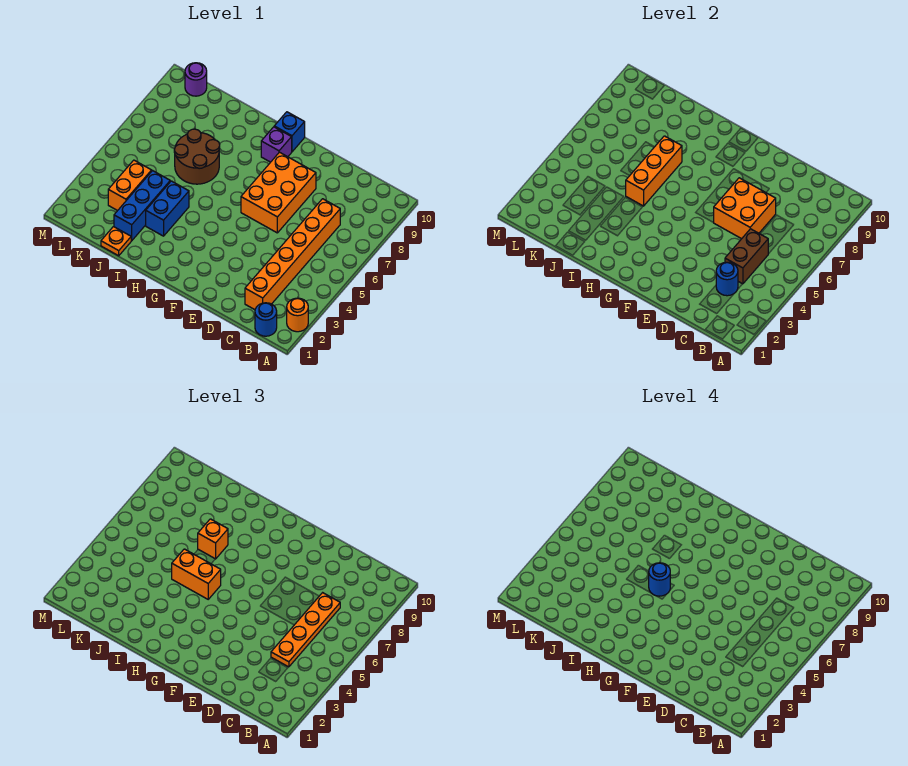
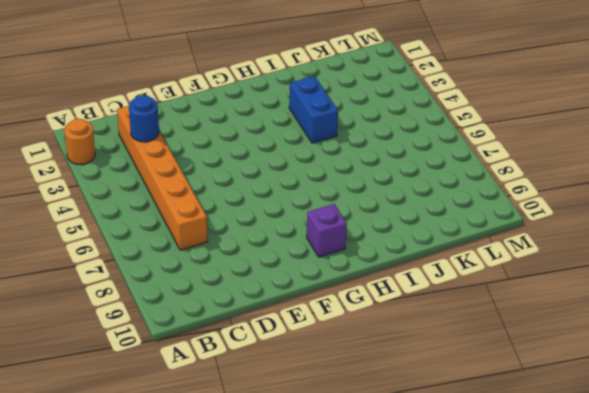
none -> blue 1x1 round brick [255,303,277,336]
none -> orange 2x3 brick [241,152,316,233]
none -> blue 1x1 brick [274,112,305,152]

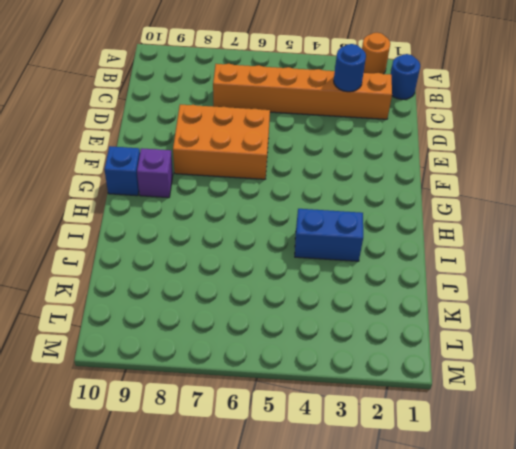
none -> brown 2x2 round brick [174,129,220,184]
none -> orange 1x1 plate [101,227,131,256]
none -> blue 1x3 brick [114,171,170,241]

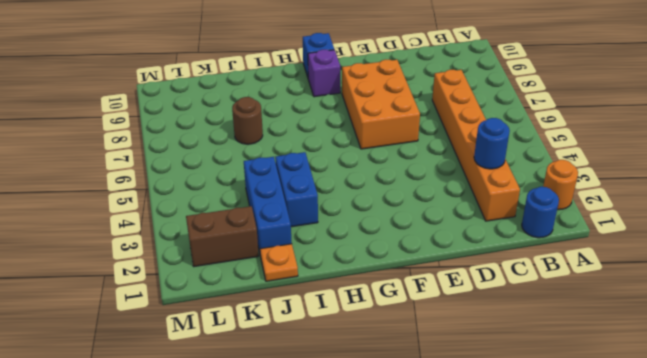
brown 1x1 round brick [232,97,263,144] -> brown 2x2 round brick [174,129,220,184]
brown 1x2 brick [186,206,259,267] -> brown 1x2 brick turned to [725,229,768,284]
none -> orange 1x2 brick [108,160,152,211]
none -> purple 1x1 round brick [185,63,207,96]
none -> orange 2x2 brick [714,178,776,239]

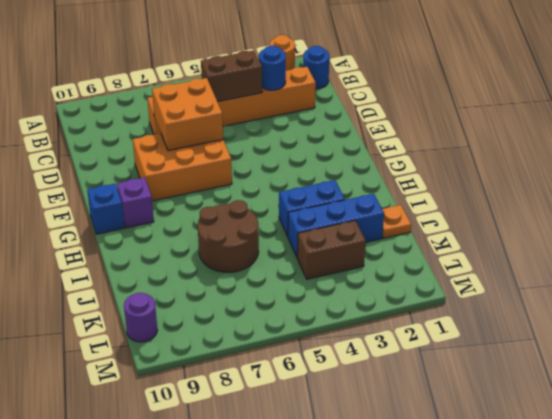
brown 1x2 brick [297,221,366,279] -> orange 1x2 brick [108,160,152,211]
none -> orange 1x3 brick [626,136,682,206]
none -> orange 1x4 plate [271,593,340,667]
none -> orange 1x2 brick [172,549,221,599]

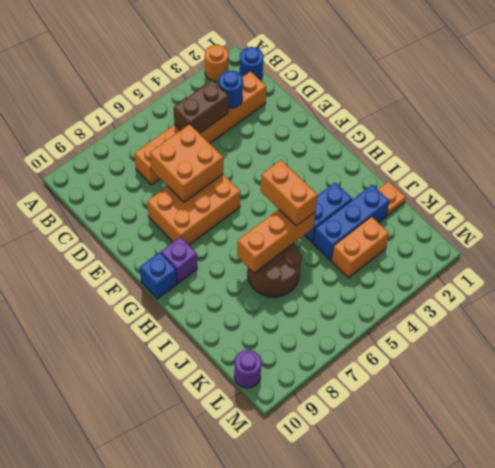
none -> orange 1x4 plate [271,593,340,667]
none -> orange 1x1 brick [198,519,228,559]
none -> blue 1x1 round brick [649,563,670,596]

